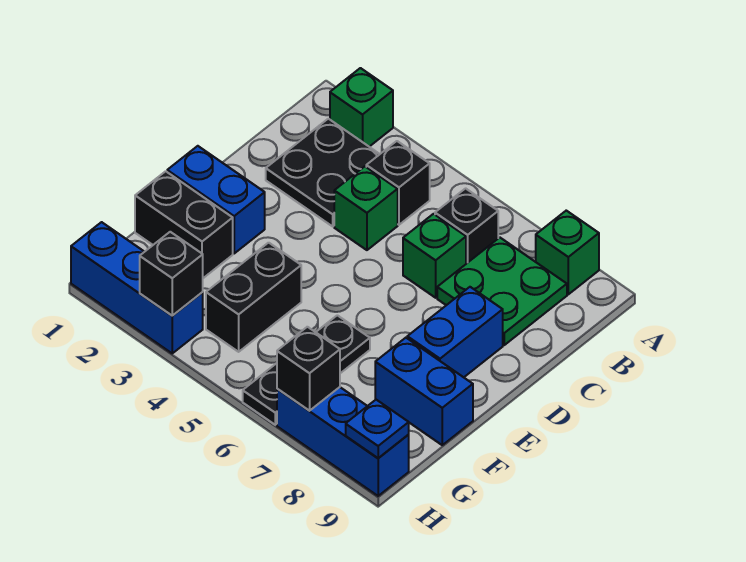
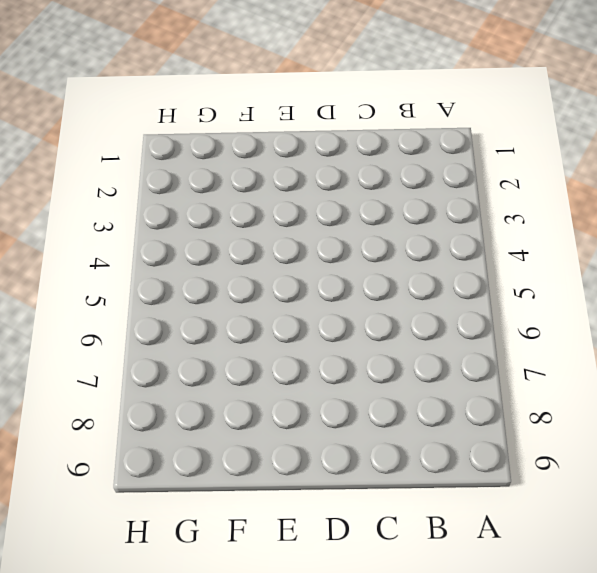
none -> green 1x1 brick [330,68,393,147]
none -> green 1x1 brick [536,211,599,294]
none -> black 2x2 plate [266,119,380,226]

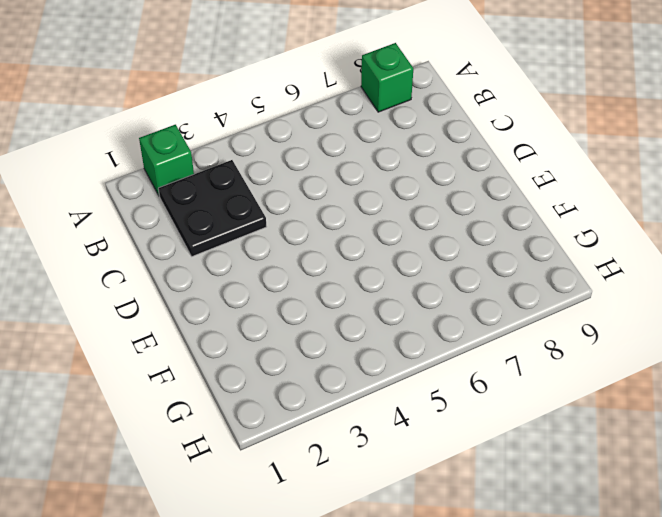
none -> black 1x1 brick [366,141,430,225]
none -> black 1x1 brick [435,188,498,264]
none -> green 2x2 plate [437,238,567,345]

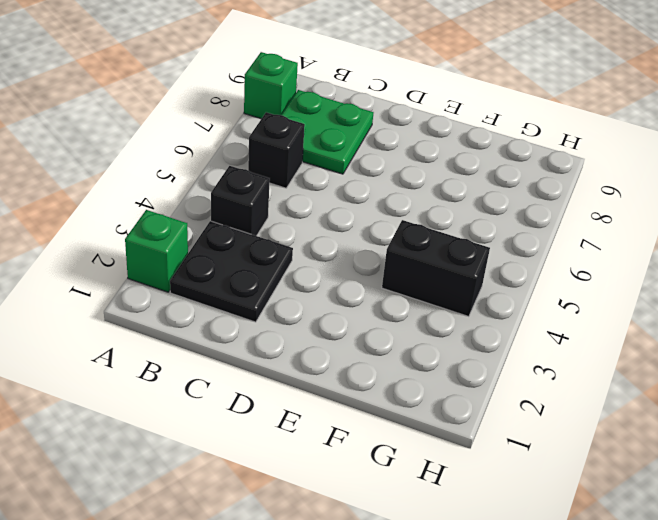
none -> green 1x1 brick [334,166,398,250]
none -> green 1x1 brick [403,214,466,298]
none -> blue 1x2 brick [407,287,503,377]

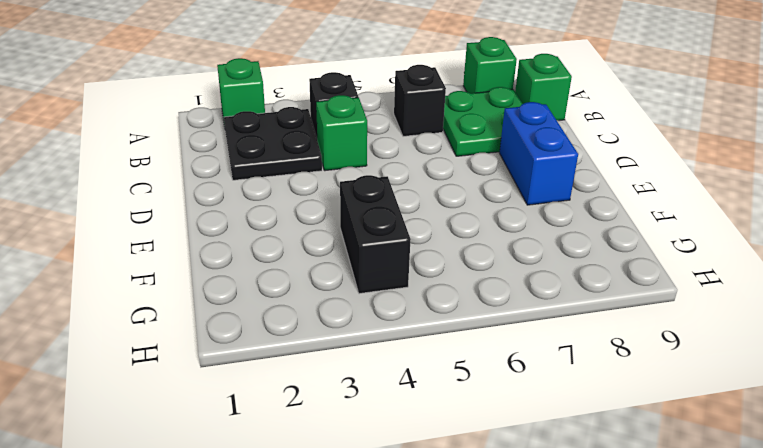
green 1x1 brick [515,54,572,121] -> green 1x1 brick moved to [403,214,466,298]
none -> blue 1x2 brick [167,146,265,253]
none -> black 1x2 brick [135,171,233,278]
none -> black 1x3 plate [243,315,370,425]

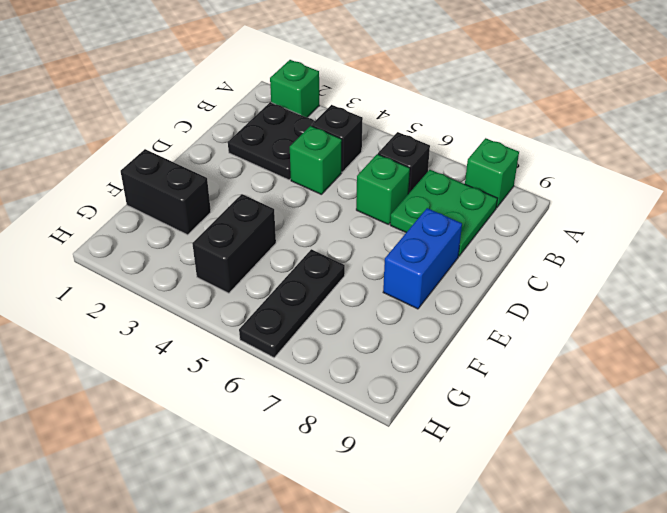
none -> blue 1x2 brick [167,146,265,253]
none -> blue 1x2 brick [375,338,473,445]
none -> blue 1x3 brick [71,222,203,353]

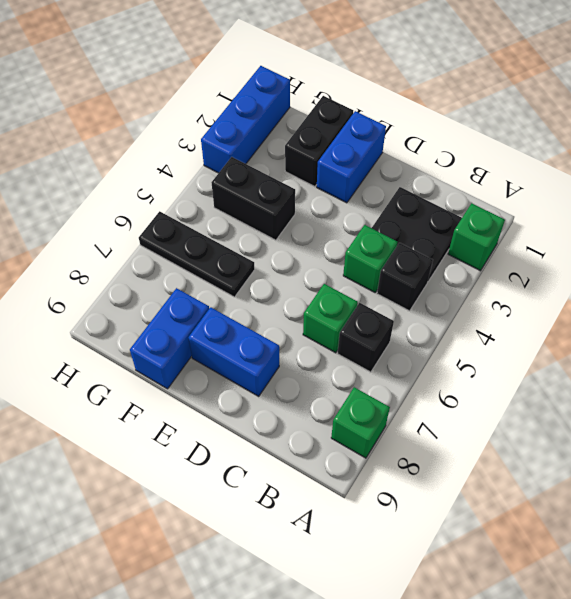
none -> green 2x2 plate [437,238,567,345]
none -> blue 1x3 brick [277,387,409,496]
none -> black 1x1 brick [140,232,203,315]

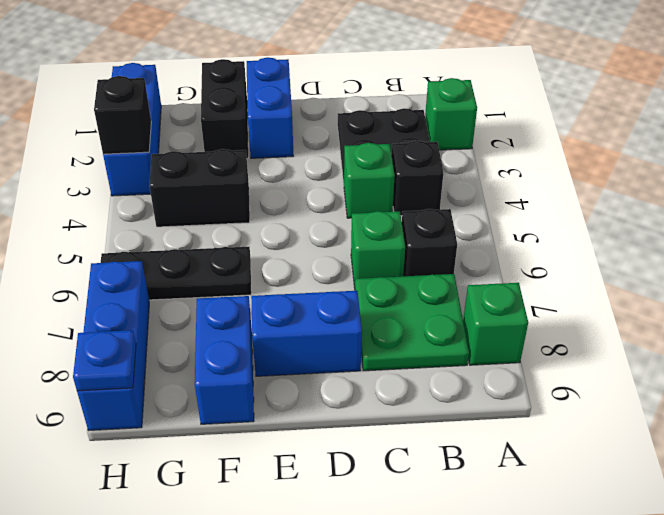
none -> black 1x1 brick [277,327,340,411]

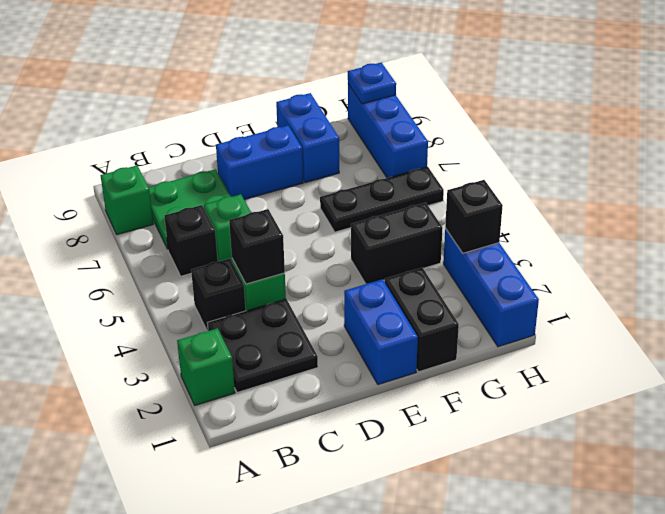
black 1x1 brick [229,209,285,284] -> black 1x1 brick moved to [277,327,340,411]

